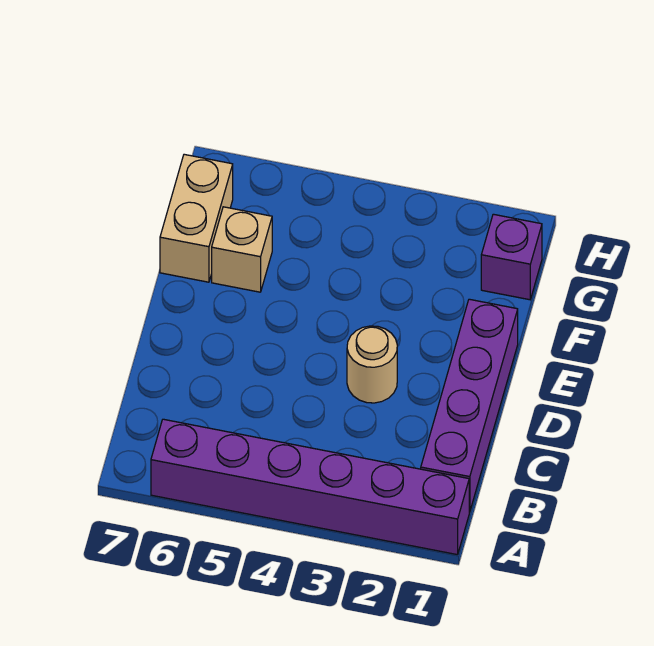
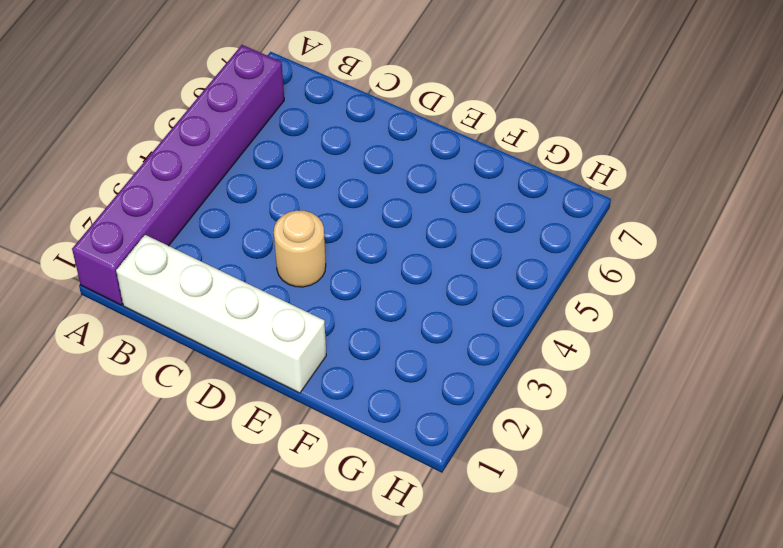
white 1x4 brick [116,235,326,393] -> purple 1x4 brick [421,299,518,512]
none -> tan 1x1 brick [212,207,272,292]
none -> tan 1x2 brick [160,154,233,282]

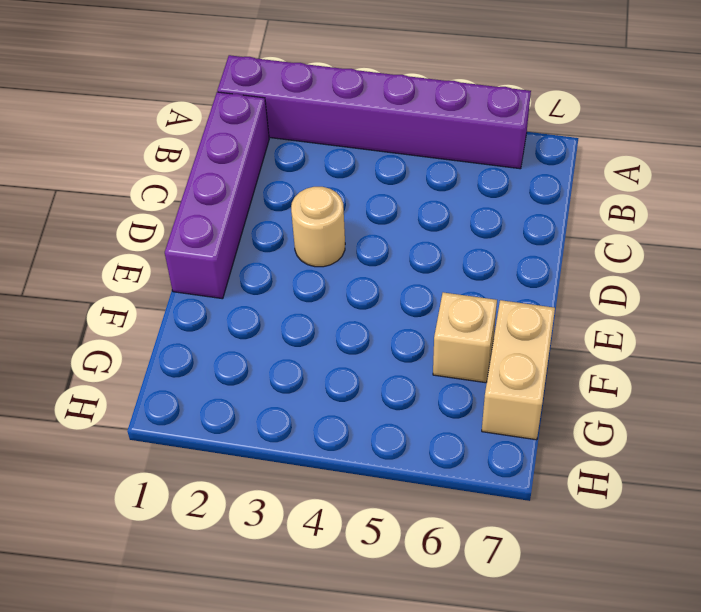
none -> purple 1x1 brick [481,214,542,300]

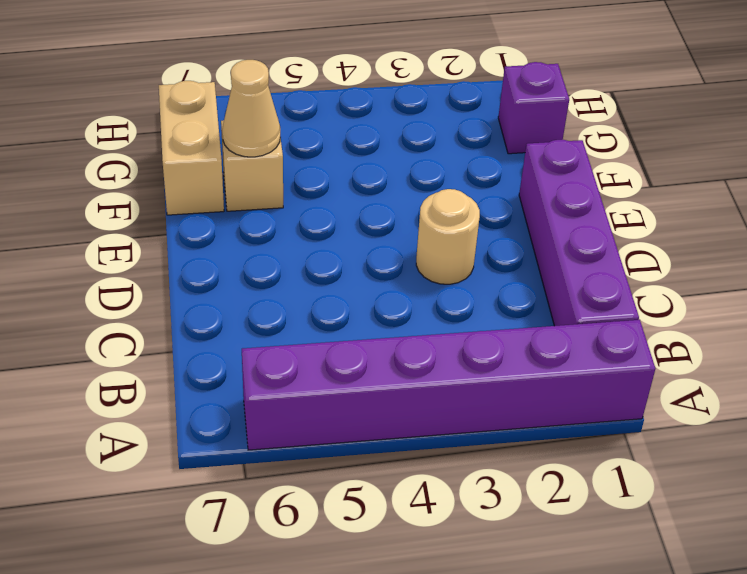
tan 1x1 cone [222,60,280,157] -> none

